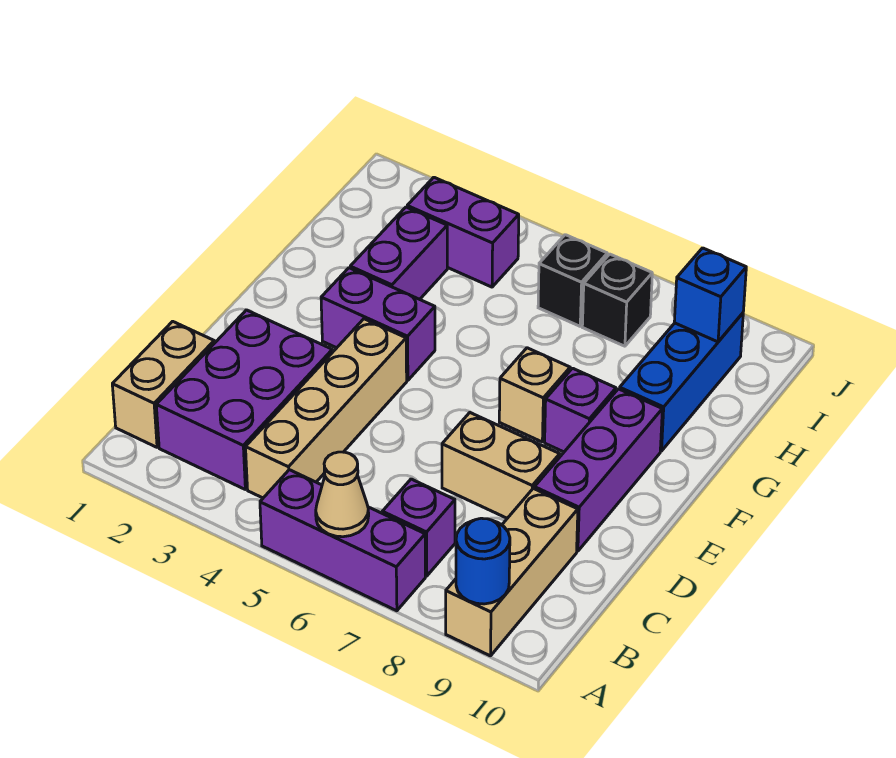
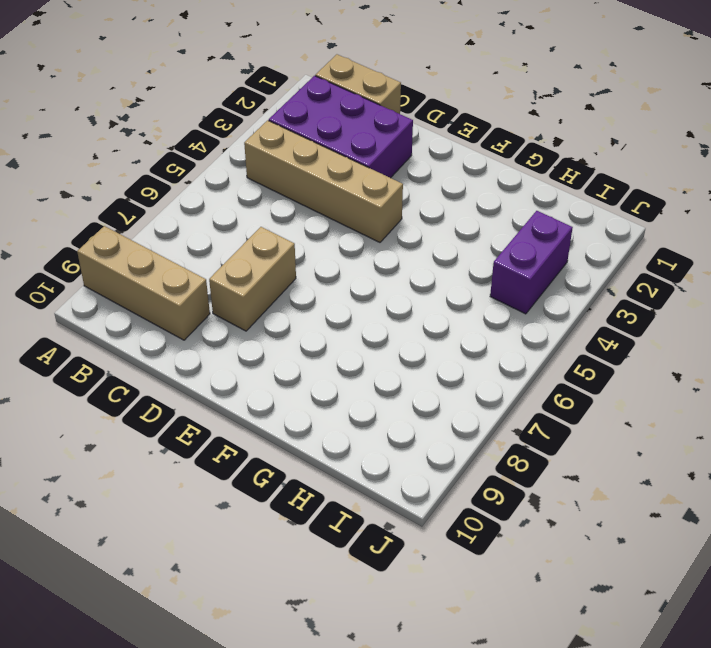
none -> purple 1x3 brick [260,470,425,611]
none -> purple 1x1 brick [382,479,455,576]
none -> purple 1x3 brick [535,389,662,551]

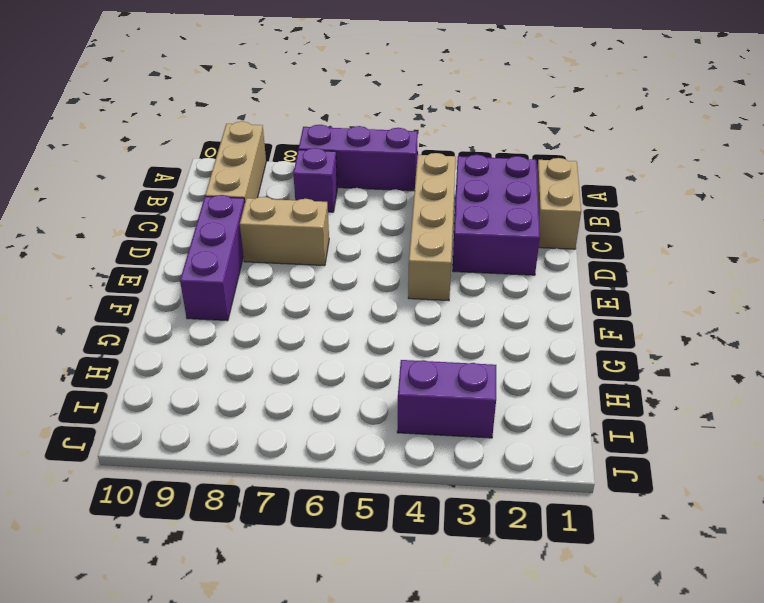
none -> purple 1x2 brick [321,268,435,380]
none -> tan 1x1 brick [499,348,570,442]
none -> purple 1x1 brick [545,368,616,452]

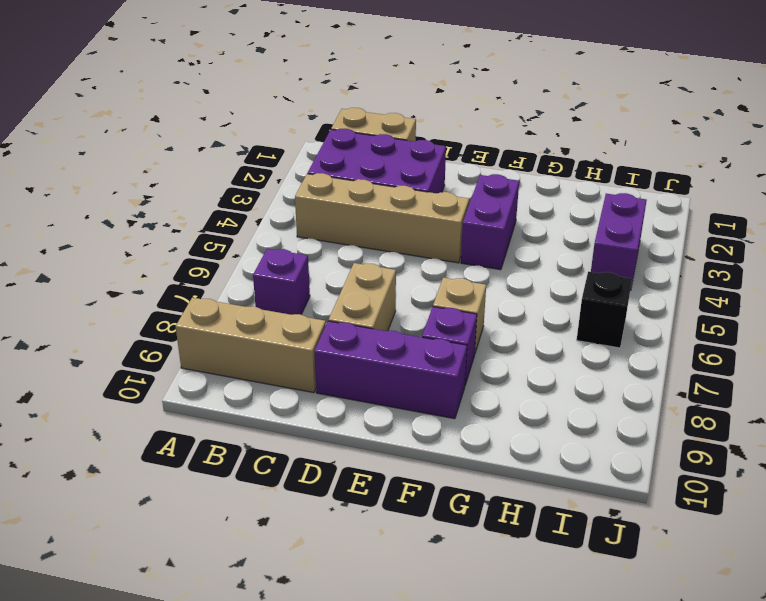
none -> purple 1x3 brick [260,470,425,611]
none -> purple 1x2 brick [350,207,447,299]
none -> blue 1x3 brick [620,313,743,451]

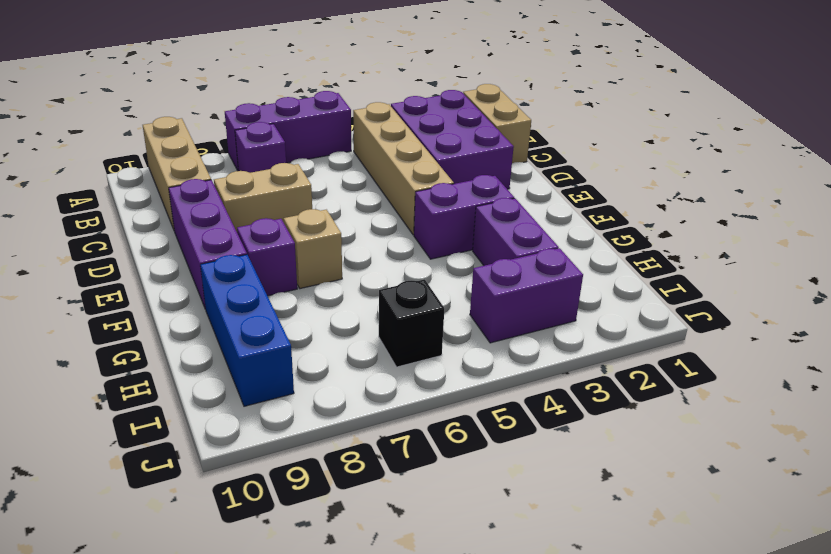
none -> black 1x1 brick [582,254,652,346]
none -> tan 1x1 cone [316,452,369,537]
none -> blue 1x1 round brick [456,518,510,604]

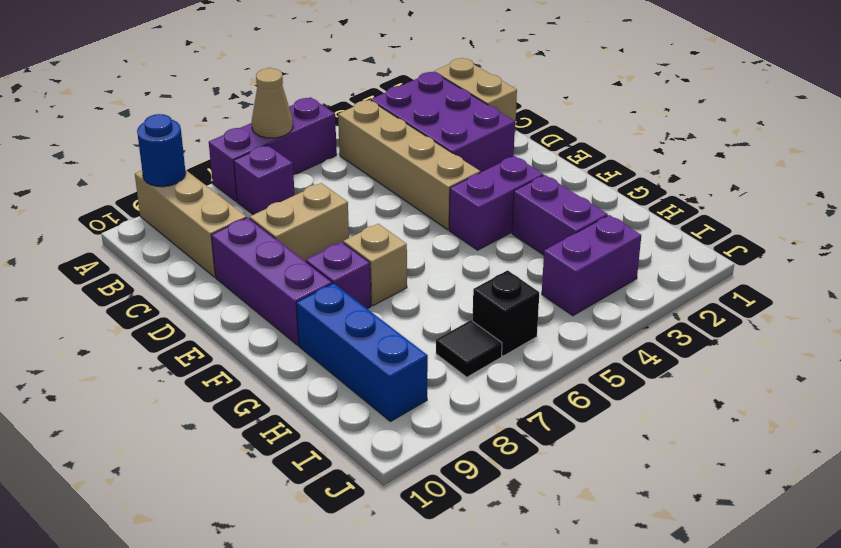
black 1x1 tile [436,320,502,377] -> black 1x1 brick [582,254,652,346]
none -> blue 1x1 brick [674,248,746,342]

